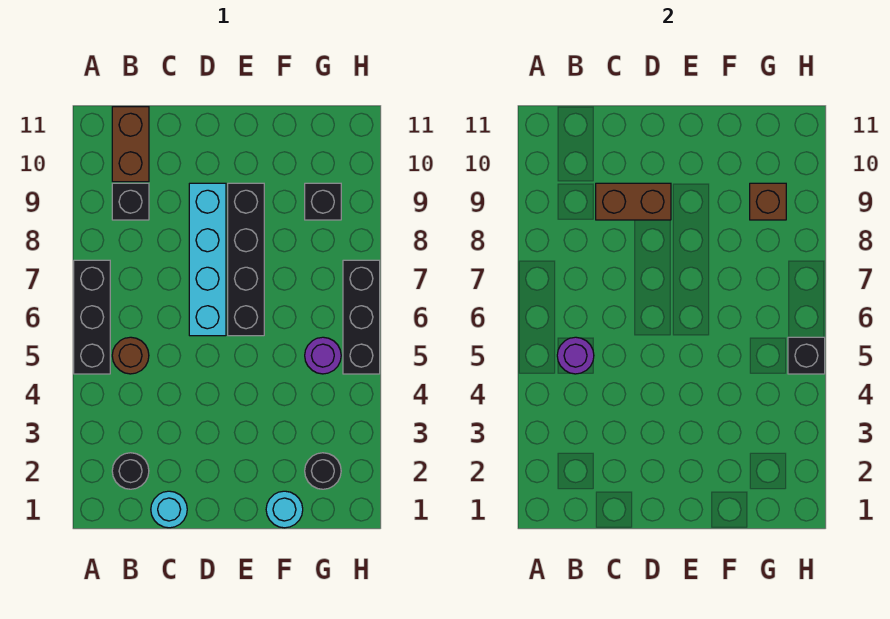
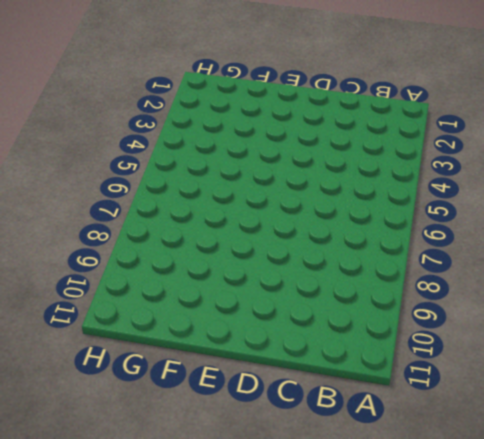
none -> black 1x3 brick [74,260,110,374]
none -> black 1x1 round brick [112,453,149,489]
none -> brown 1x1 round brick [112,337,149,374]

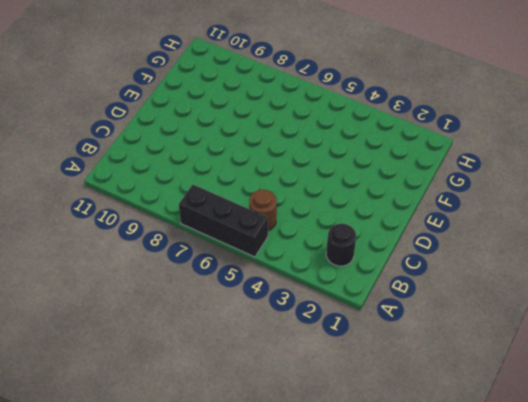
none -> black 1x1 brick [112,183,149,220]
none -> brown 1x2 brick [112,107,149,182]
none -> cyan 1x1 round brick [151,491,187,528]

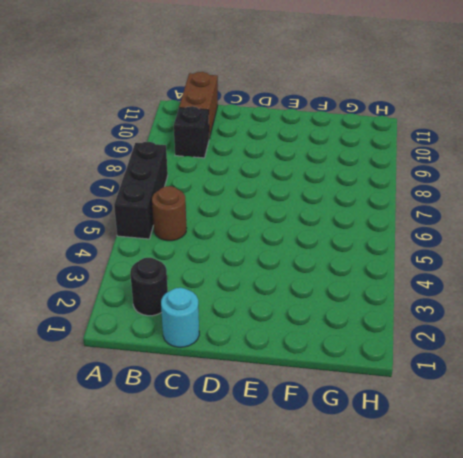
none -> cyan 1x4 brick [189,183,226,336]
none -> black 1x4 brick [228,183,264,336]
none -> cyan 1x1 round brick [266,491,303,528]

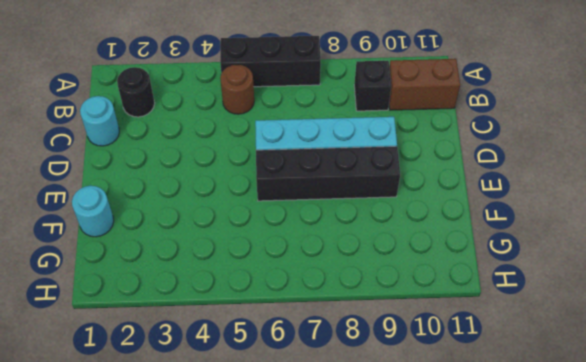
none -> black 1x1 round brick [305,453,341,489]
none -> purple 1x1 round brick [305,337,341,374]
none -> black 1x1 brick [305,183,341,220]

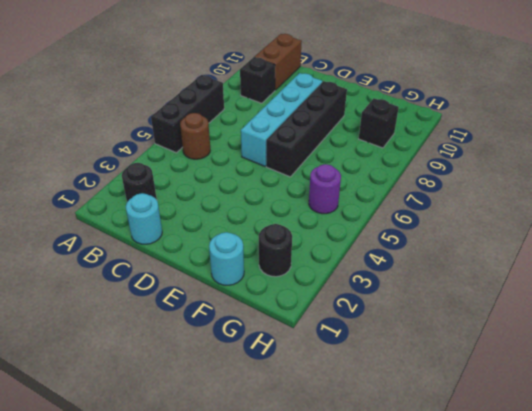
none -> black 1x3 brick [343,260,380,374]
none -> purple 1x1 round brick [557,337,594,374]
none -> brown 1x2 brick [596,183,671,220]

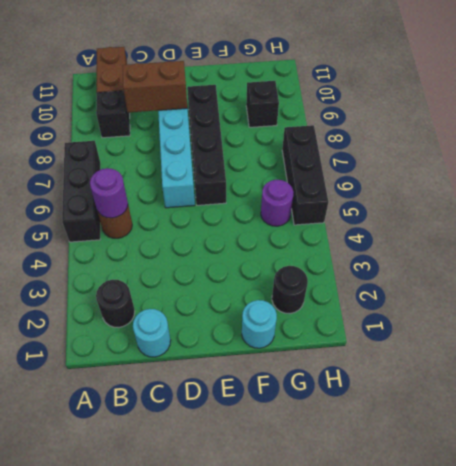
none -> brown 1x1 brick [750,183,786,220]
none -> black 1x1 brick [788,337,825,374]

